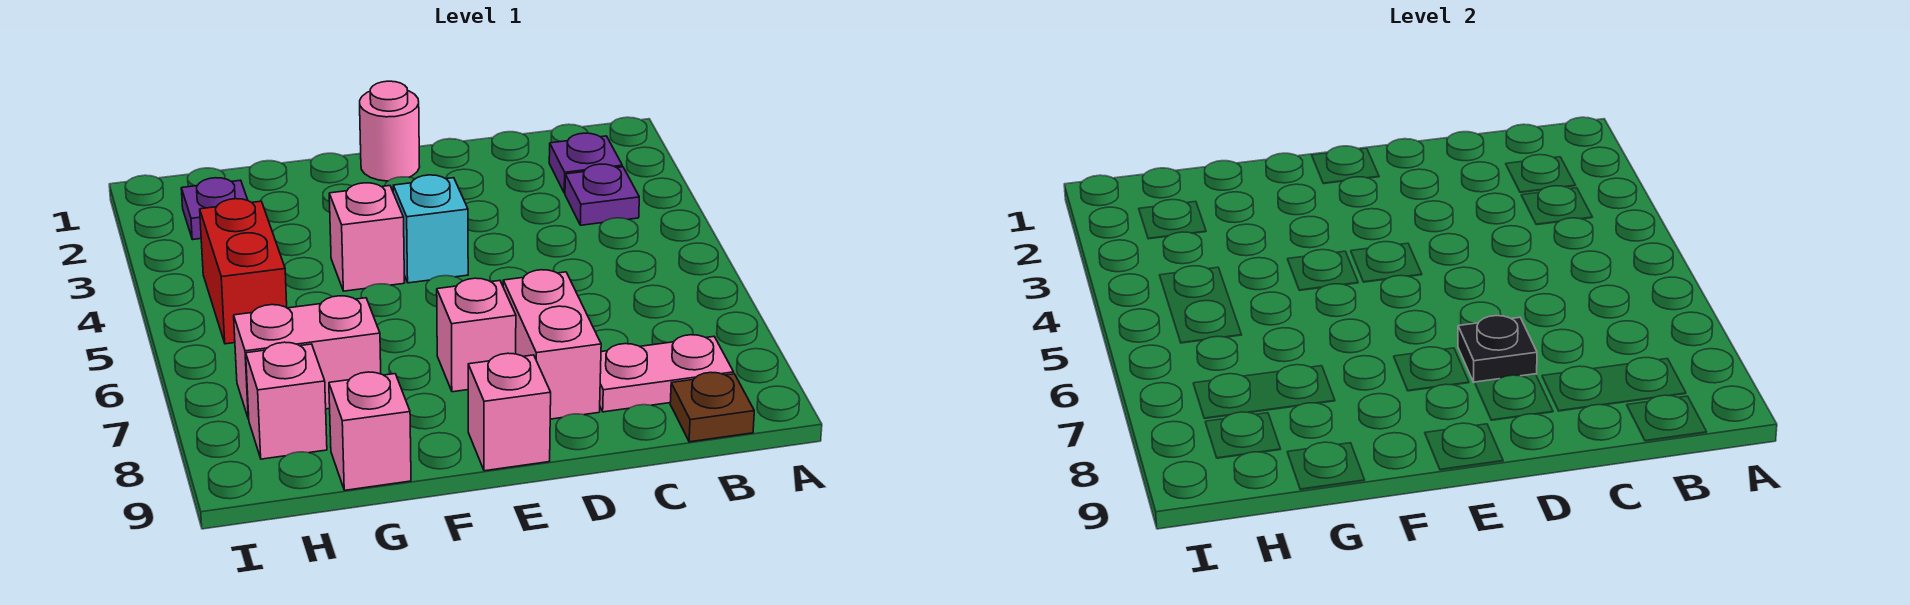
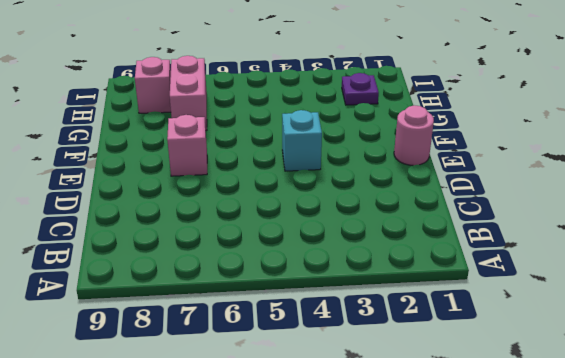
none -> purple 1x1 plate [549,133,622,193]
none -> purple 1x1 plate [565,164,639,225]
none -> pink 1x2 plate [600,335,734,412]

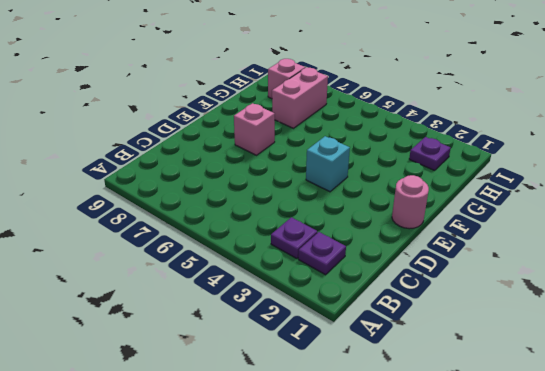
none -> pink 1x2 plate [600,335,734,412]
none -> brown 1x1 plate [670,372,754,442]
none -> pink 1x2 brick [503,270,601,419]

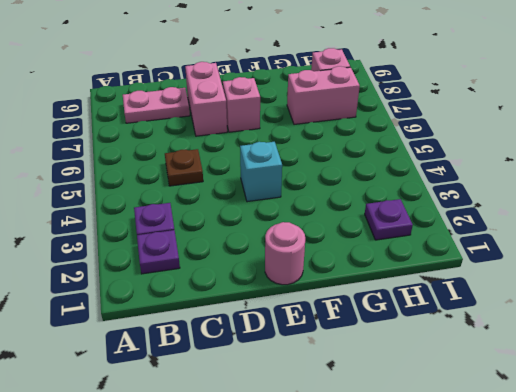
brown 1x1 plate [165,149,203,186] -> brown 1x1 plate moved to [670,372,754,442]
none -> pink 1x1 brick [468,353,551,471]
none -> pink 1x1 brick [329,183,405,291]
none -> pink 1x1 brick [329,372,411,490]

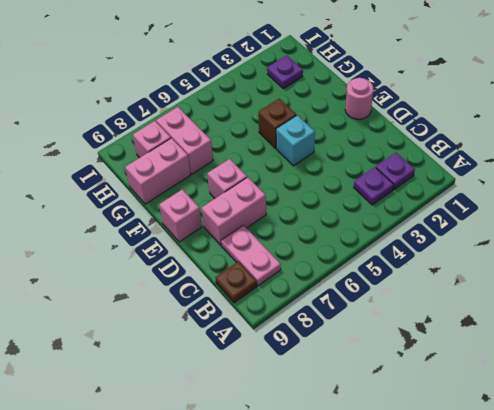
brown 1x1 brick [258,99,296,148] -> pink 1x1 brick [329,183,405,291]
pink 1x2 brick [125,138,191,204] -> pink 1x1 brick [329,372,411,490]
none -> red 1x2 brick [200,199,287,344]
none -> black 1x1 plate [1458,316,1537,383]

